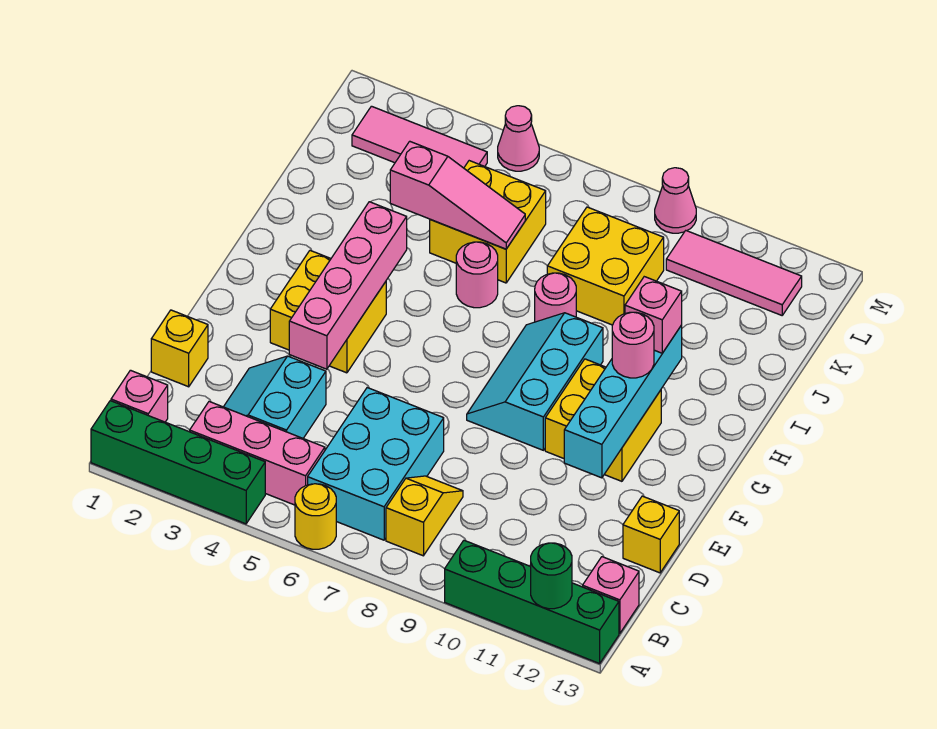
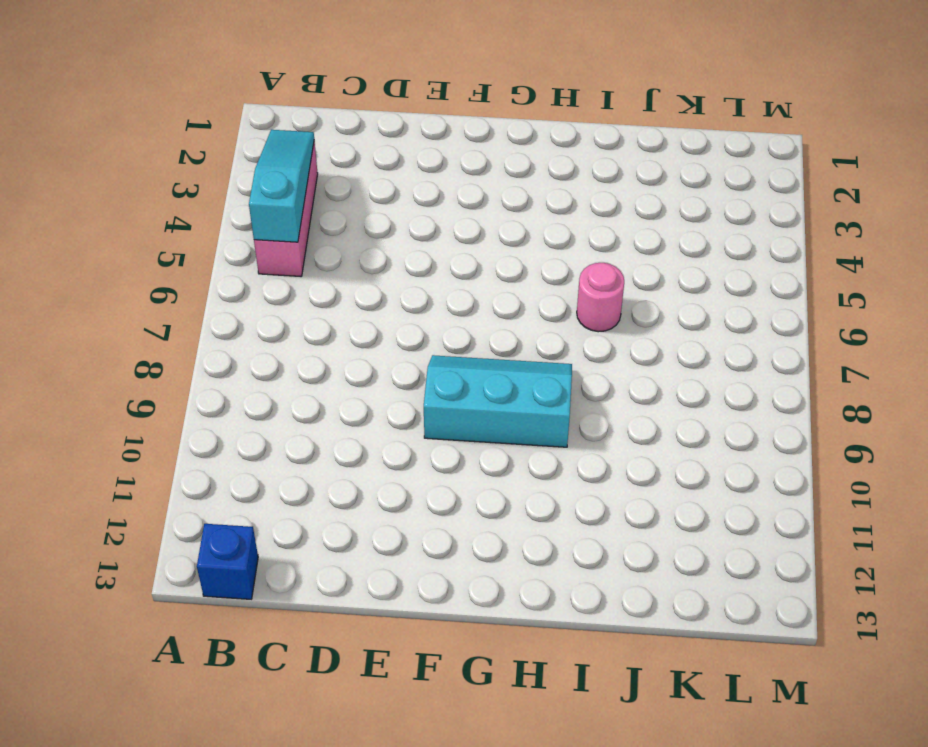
cyan 1x3 slope [249,130,314,242] -> none
blue 1x1 brick [197,524,258,599] -> pink 1x1 brick [583,557,639,633]
none -> green 1x4 brick [91,401,265,524]
none -> yellow 1x1 round brick [295,484,336,549]
none -> green 1x4 brick [445,540,619,664]

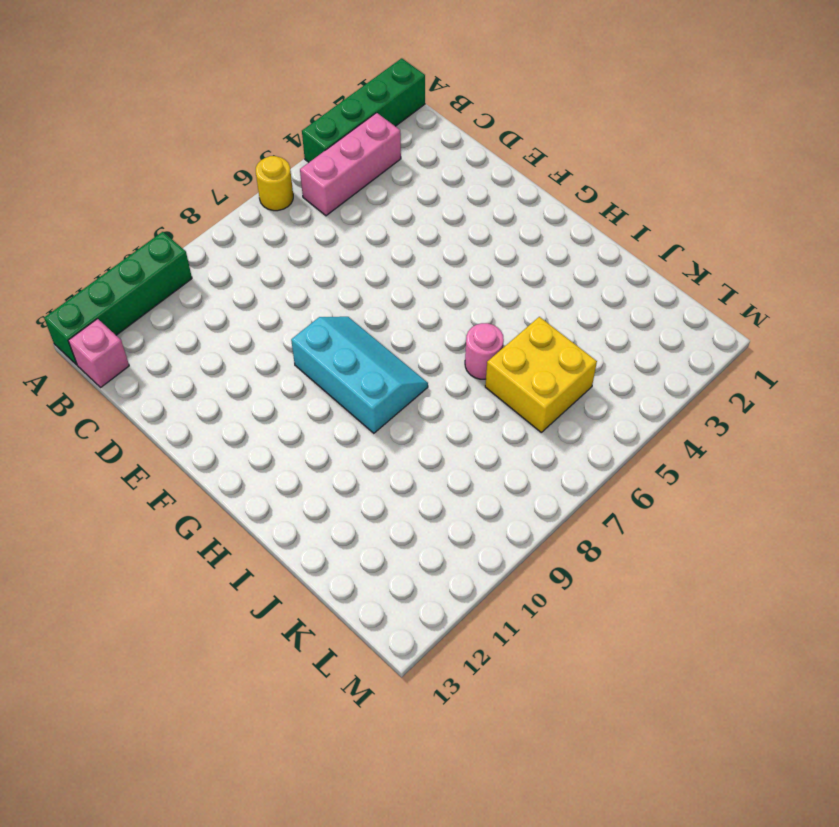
none -> pink 1x1 brick [111,370,168,422]
none -> cyan 2x3 brick [308,388,444,540]
none -> yellow 1x2 slope [386,476,463,556]

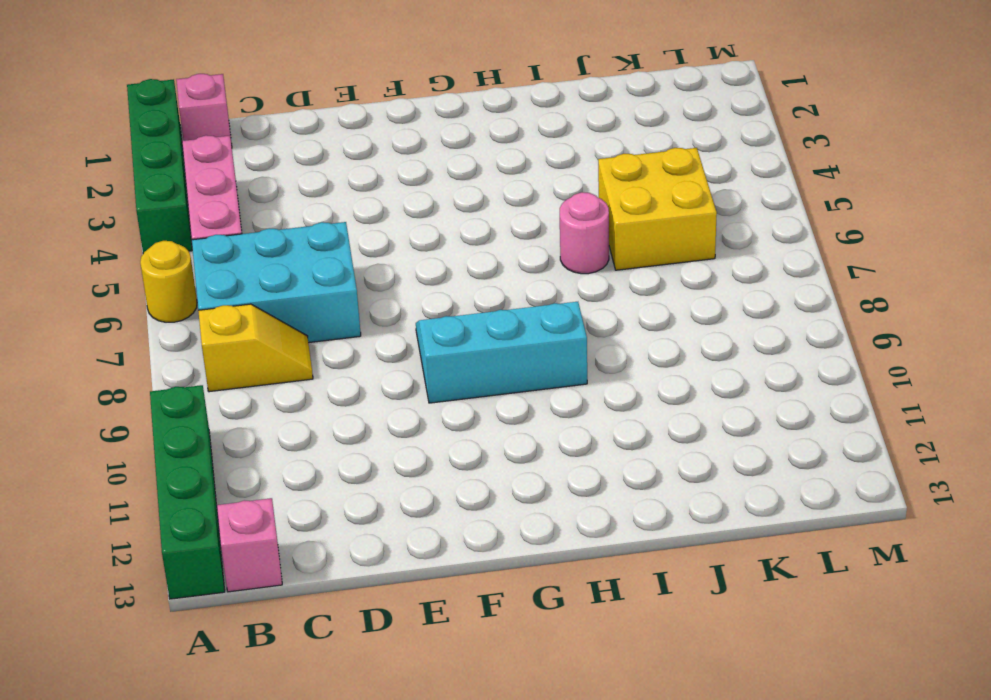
none -> cyan 2x2 slope [224,356,326,438]
none -> yellow 1x1 brick [151,310,208,387]
none -> yellow 1x1 brick [623,496,679,573]

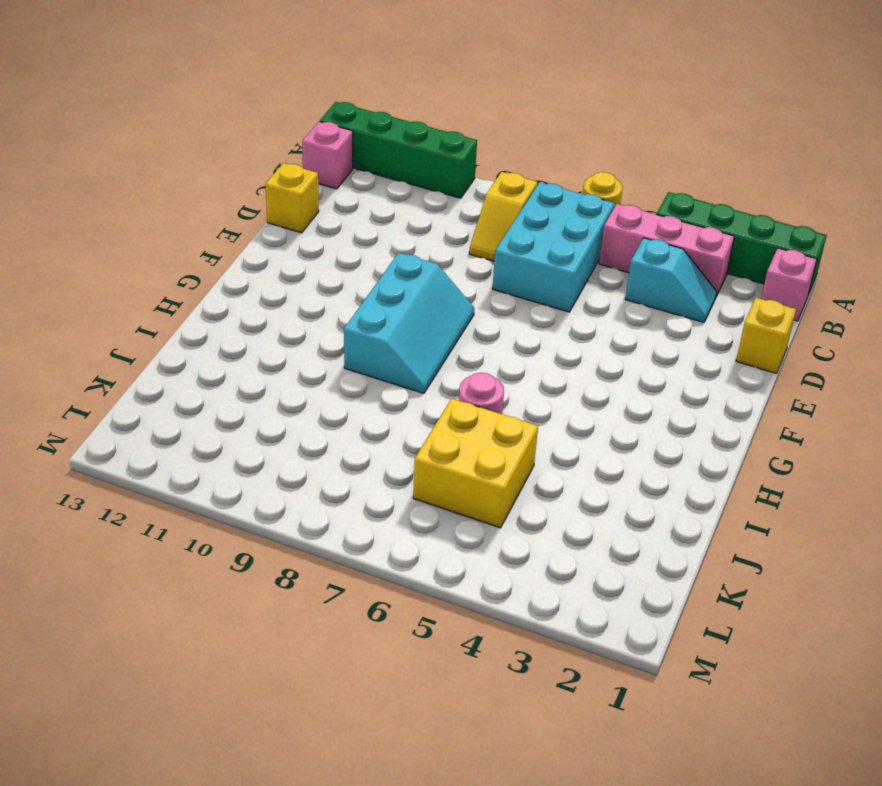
cyan 1x2 slope [625,238,717,322] -> cyan 2x2 slope [224,356,326,438]
none -> yellow 2x2 brick [270,251,386,373]
none -> yellow 2x2 brick [545,359,661,481]
none -> pink 1x1 round brick [535,273,576,322]

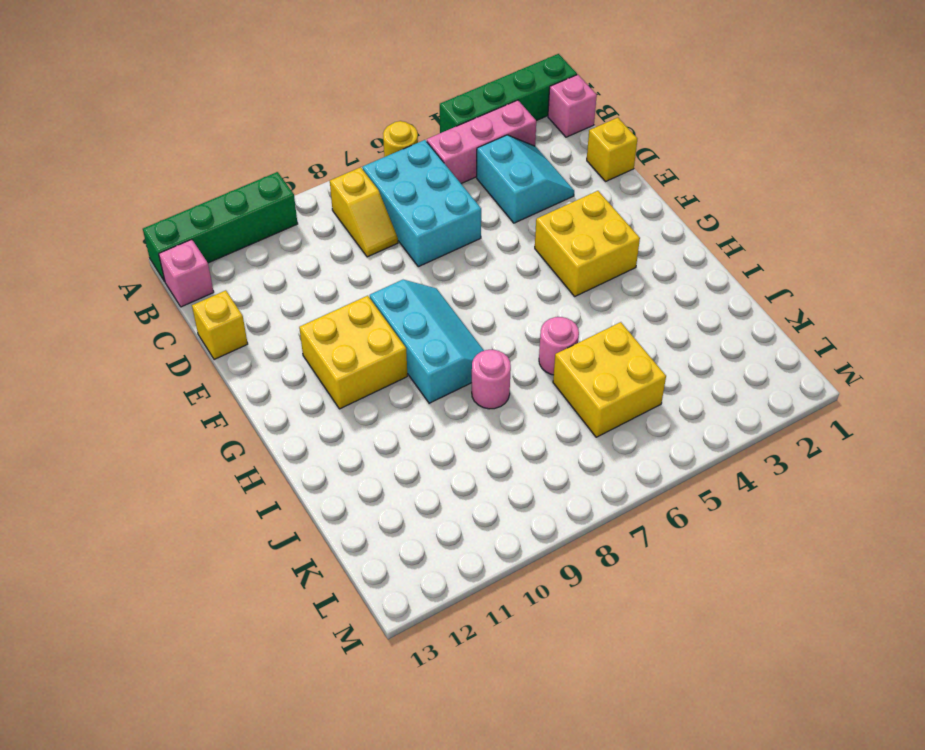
none -> yellow 2x2 brick [547,207,664,325]
none -> pink 1x3 tile [352,106,487,168]
none -> pink 1x3 tile [666,231,802,315]

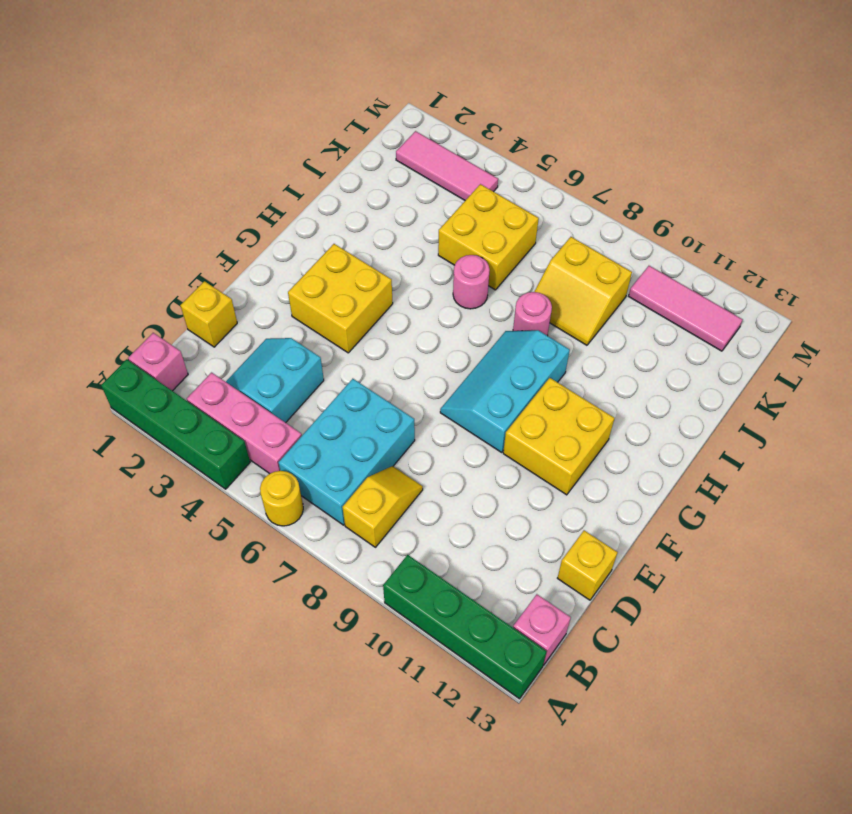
yellow 2x2 slope [534,237,632,345] -> yellow 2x2 brick [547,207,664,325]
none -> pink 1x1 cone [498,106,539,171]
none -> pink 1x1 cone [655,168,696,233]
none -> green 1x1 round brick [531,543,572,609]

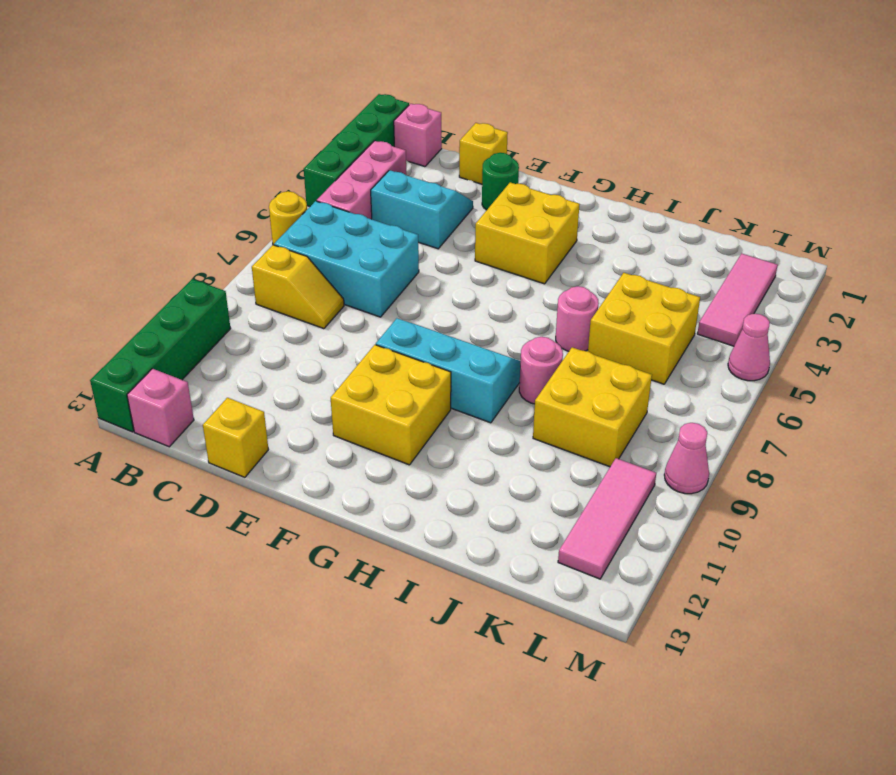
green 1x1 round brick [482,153,519,210] -> green 1x1 round brick moved to [531,543,572,609]
none -> pink 1x4 brick [289,202,407,369]
none -> cyan 1x4 brick [564,325,682,478]
none -> pink 1x3 slope [390,141,525,249]

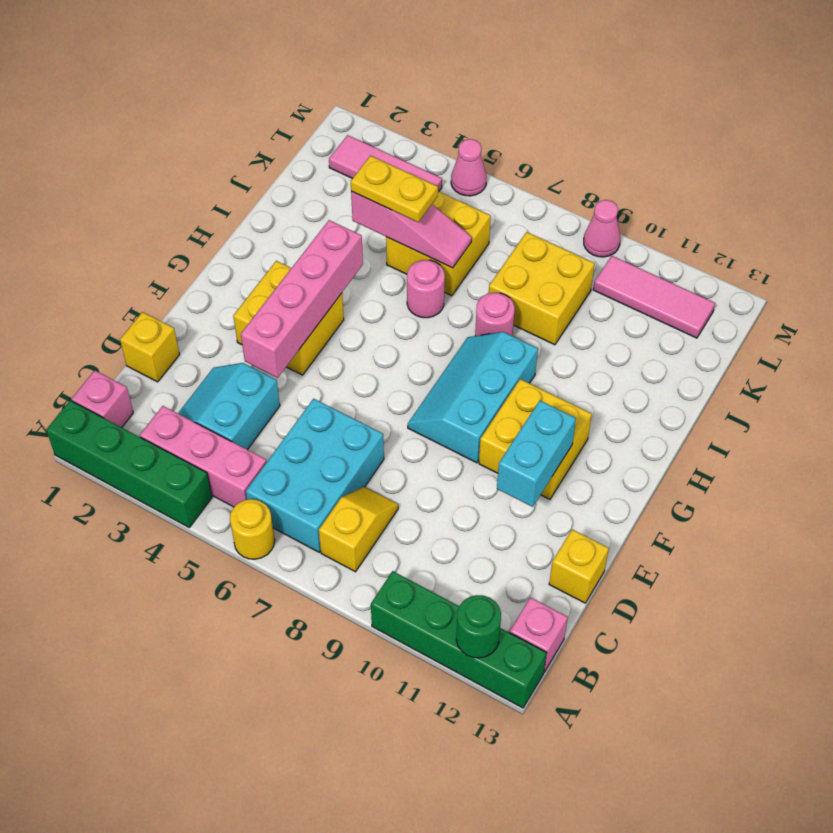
cyan 1x2 brick [497,400,576,507] -> cyan 1x4 brick [564,325,682,478]
yellow 1x2 plate [351,156,438,222] -> none
none -> pink 1x1 round brick [612,312,654,378]
none -> pink 1x1 brick [625,277,682,353]

